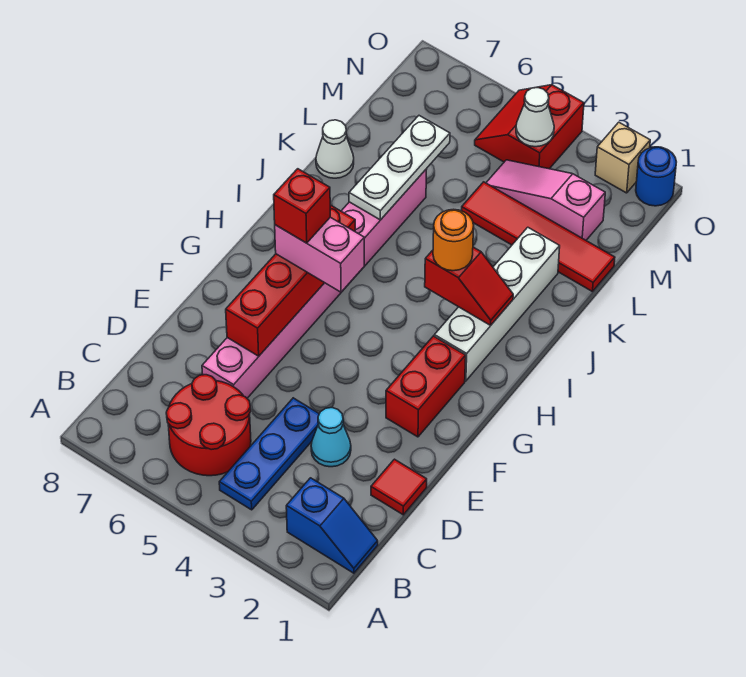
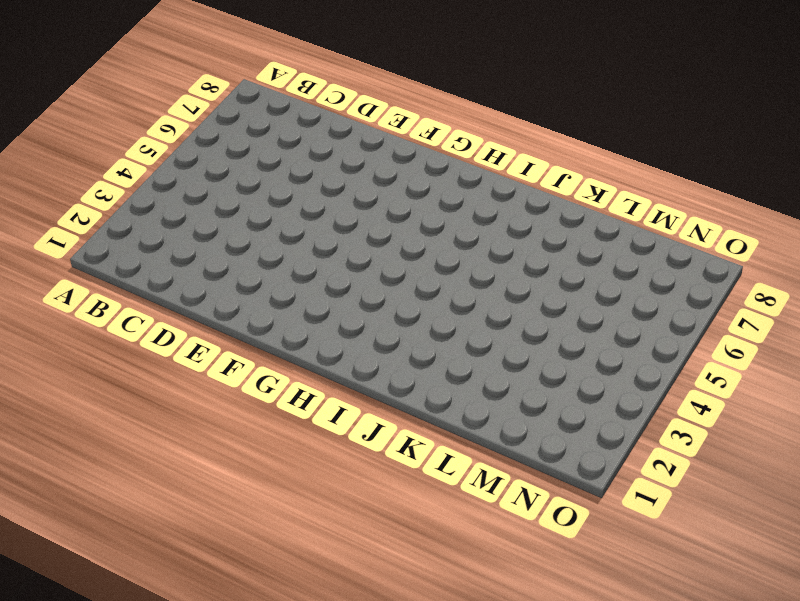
none -> blue 1x2 slope [286,478,378,573]
none -> blue 1x3 plate [219,398,319,510]
none -> red 2x2 round brick [166,375,251,476]

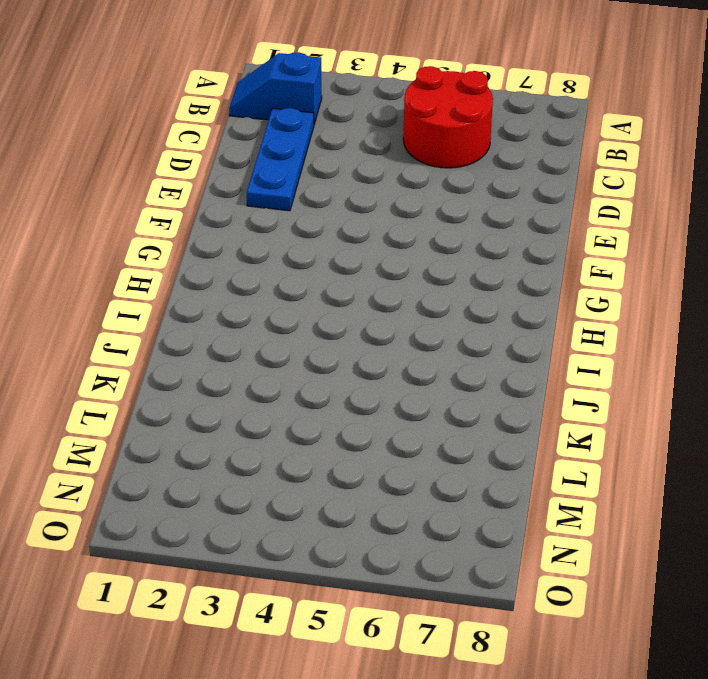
blue 1x3 plate [247,108,314,211] -> blue 1x3 plate moved to [219,398,319,510]
none -> red 1x1 tile [371,459,427,515]
none -> cyan 1x1 cone [311,408,351,467]
none -> pink 1x8 brick [202,169,427,398]

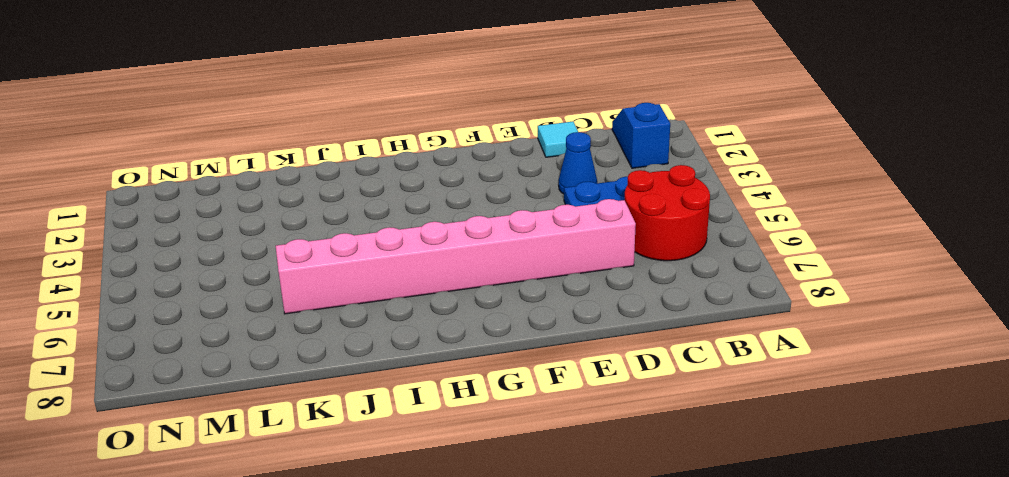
cyan 1x1 tile [538,122,578,157] -> red 1x1 tile [371,459,427,515]
blue 1x1 cone [559,132,597,194] -> cyan 1x1 cone [311,408,351,467]
none -> red 1x2 brick [386,336,466,437]
none -> white 1x4 brick [434,227,560,381]
none -> white 1x1 cone [316,120,354,178]

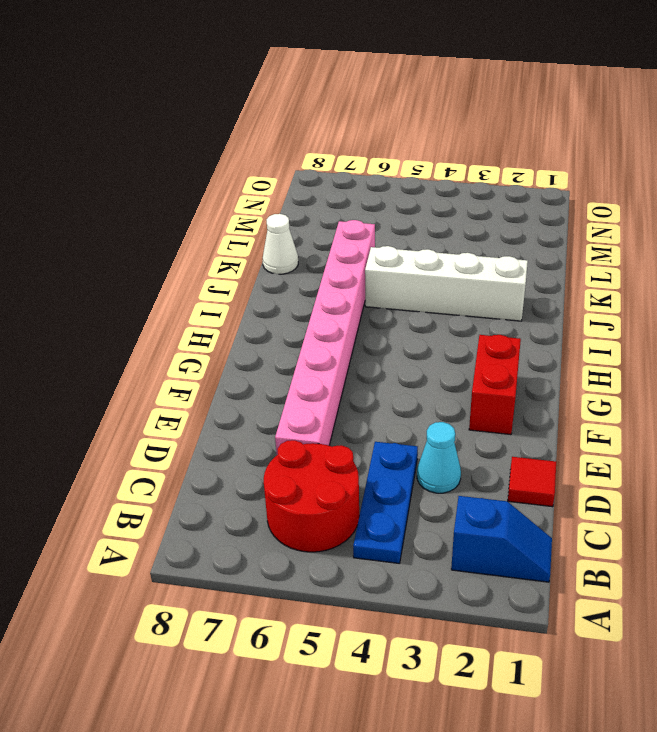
white 1x4 brick [365,246,528,321] -> white 1x4 brick turned to [434,227,560,381]
none -> red 1x4 tile [462,182,615,292]
none -> pink 1x3 slope [486,160,605,240]
none -> red 2x2 slope [475,85,584,169]

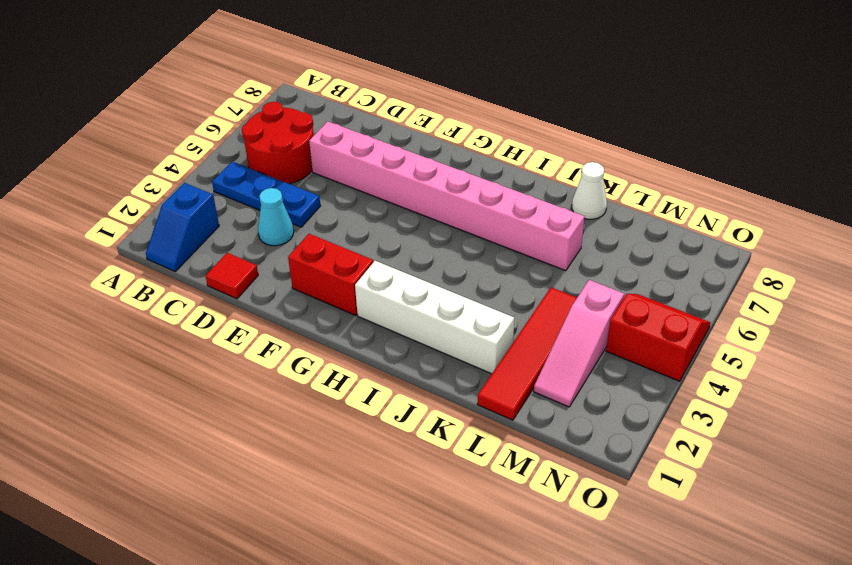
pink 1x3 slope [534,280,624,407] -> pink 1x3 slope turned to [486,160,605,240]
none -> blue 1x1 round brick [636,147,676,206]
none -> tan 1x1 brick [595,122,650,193]
none -> red 1x4 brick [226,205,355,356]

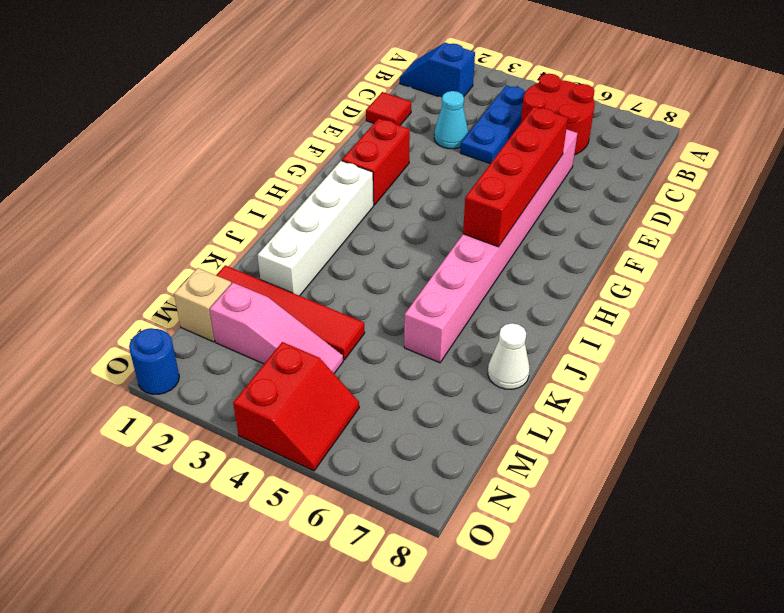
tan 1x1 brick [174,268,231,342] -> tan 1x1 brick moved to [595,122,650,193]
none -> red 1x2 slope [425,247,513,325]
none -> white 1x3 plate [349,116,450,220]
none -> white 1x1 cone [516,88,554,147]

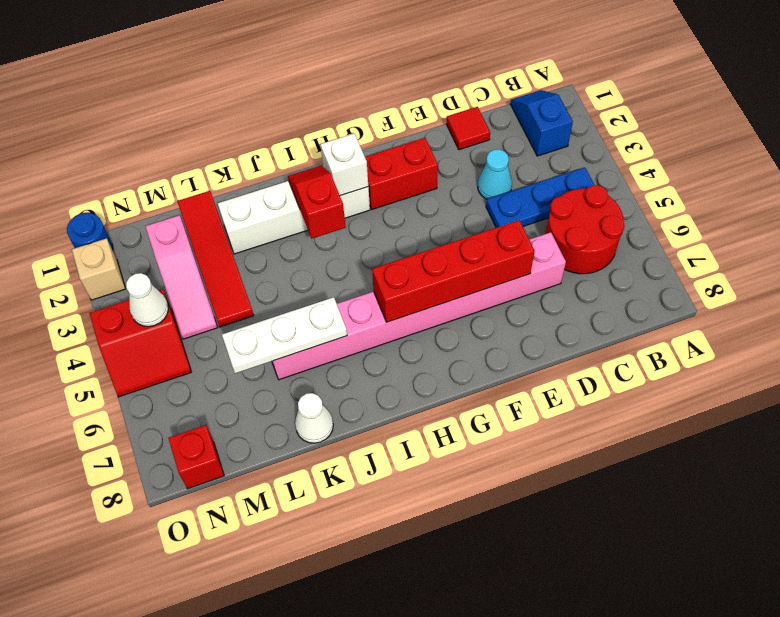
white 1x1 brick [320,133,368,196] -> none
red 1x1 brick [168,425,224,489] -> red 1x1 brick moved to [274,169,330,243]
none -> pink 1x2 brick [275,217,364,292]
none -> orange 1x1 round brick [433,209,474,271]

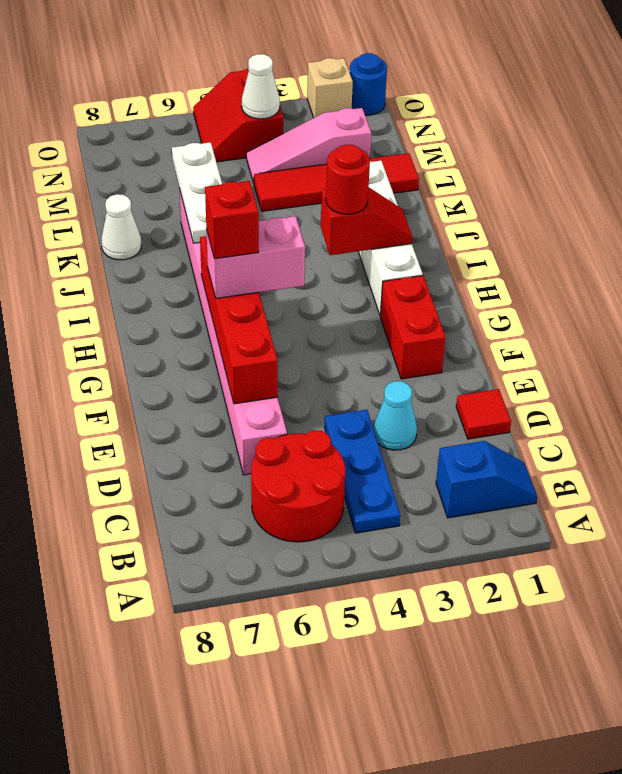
red 1x1 round brick [326,145,370,214] -> orange 1x1 round brick [433,209,474,271]

